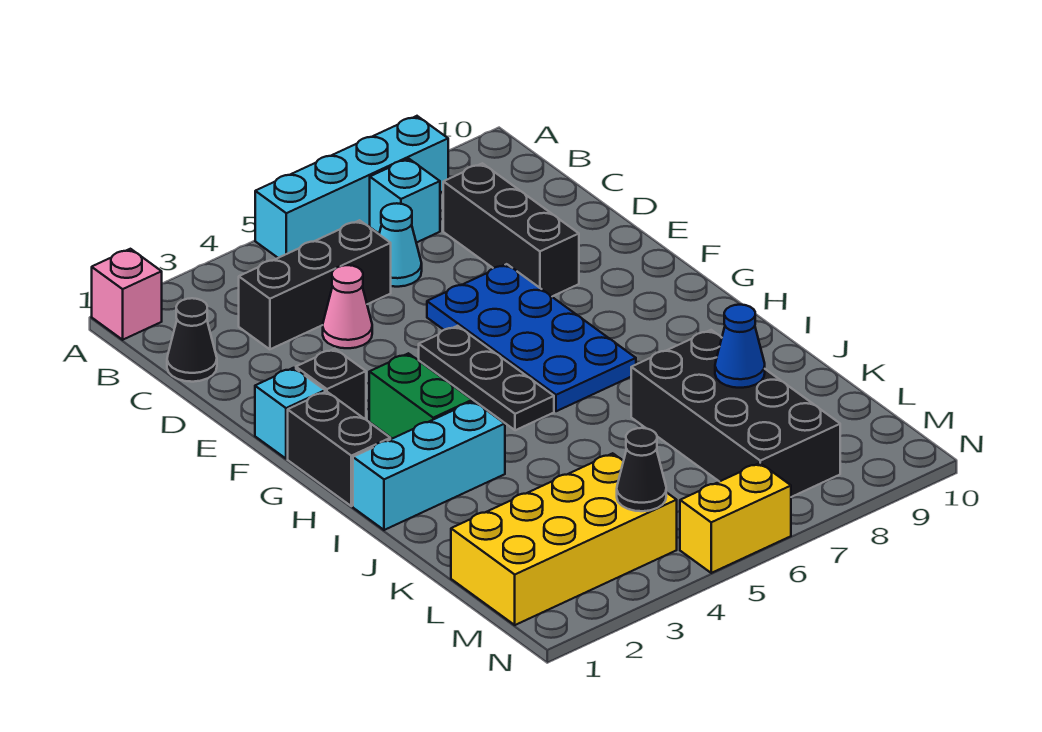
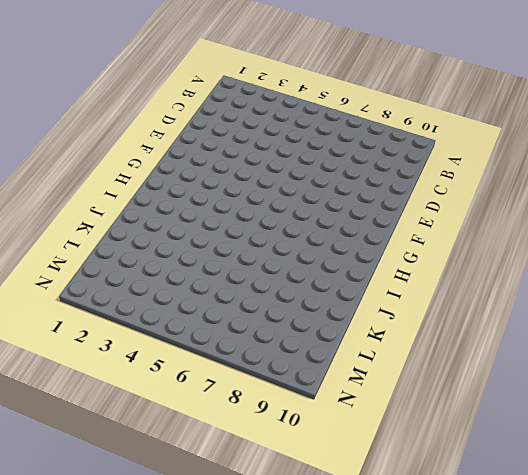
none -> pink 1x1 brick [92,249,162,340]
none -> cyan 1x4 brick [255,116,448,258]
none -> cyan 1x1 brick [370,159,440,243]

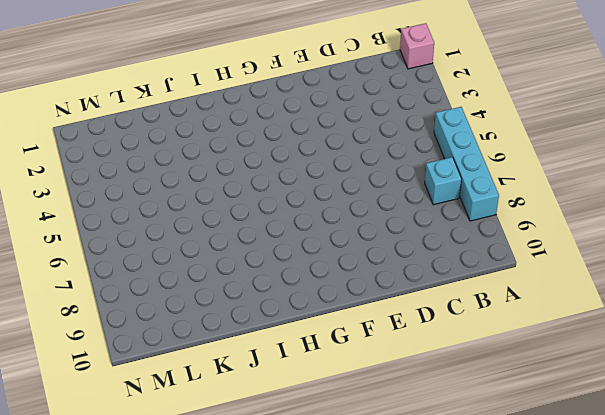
none -> black 1x1 cone [167,298,217,382]
none -> black 1x3 brick [239,220,391,349]
none -> cyan 1x1 cone [379,203,422,287]

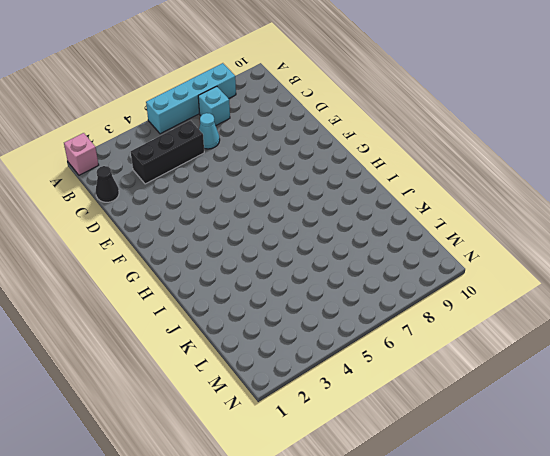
none -> black 1x3 brick [443,163,579,296]
none -> pink 1x1 cone [323,265,372,348]
none -> blue 2x4 plate [427,264,636,411]

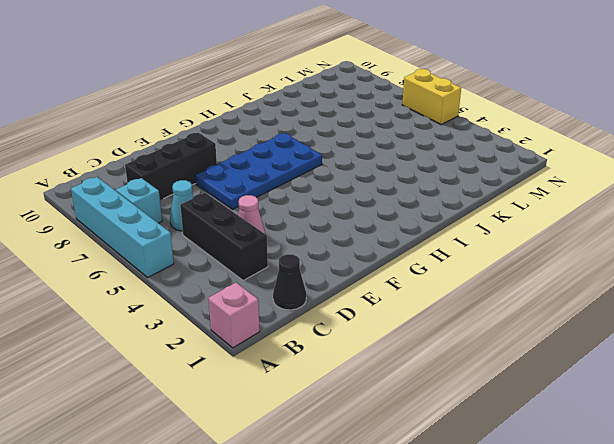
none -> cyan 1x1 brick [255,368,325,459]
none -> black 1x1 brick [296,349,366,419]
none -> black 1x3 plate [419,326,554,430]

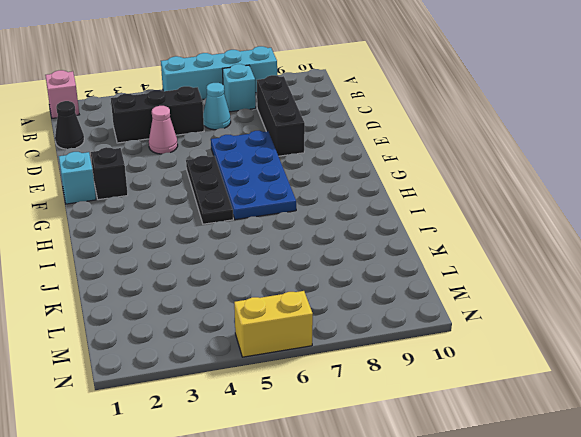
none -> black 1x2 brick [288,391,390,506]
none -> green 1x2 brick [369,353,472,439]
none -> cyan 1x3 brick [353,401,505,530]

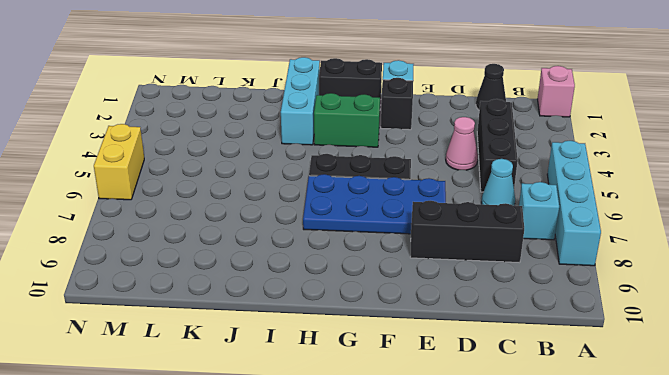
none -> black 2x4 brick [631,330,840,497]
none -> yellow 2x4 brick [451,453,677,625]
none -> blue 1x1 cone [715,305,765,388]

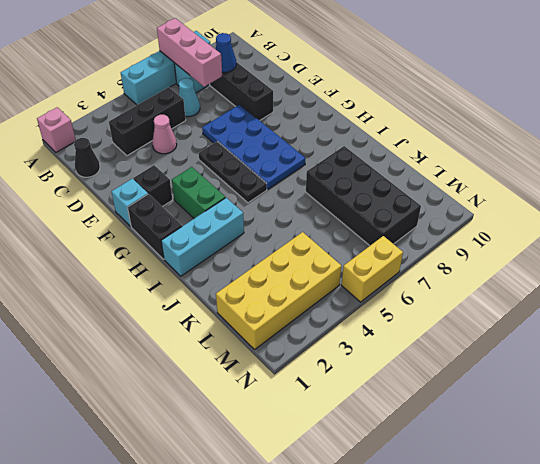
pink 1x3 brick [157,18,222,87] -> none
blue 1x1 cone [216,33,236,72] -> blue 1x1 cone moved to [715,305,765,388]
none -> black 1x1 cone [617,428,666,511]

